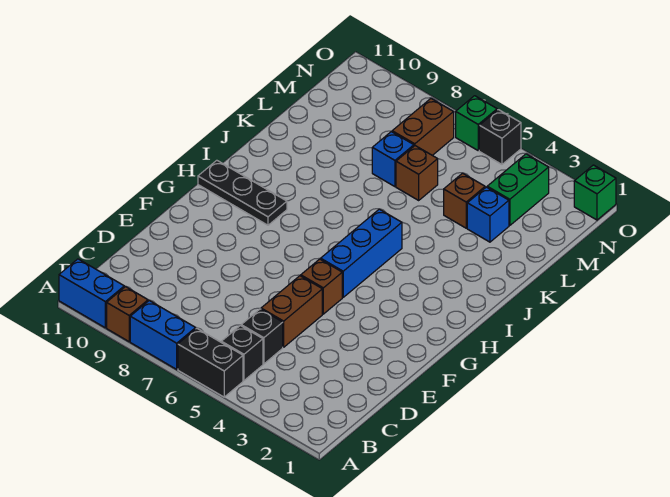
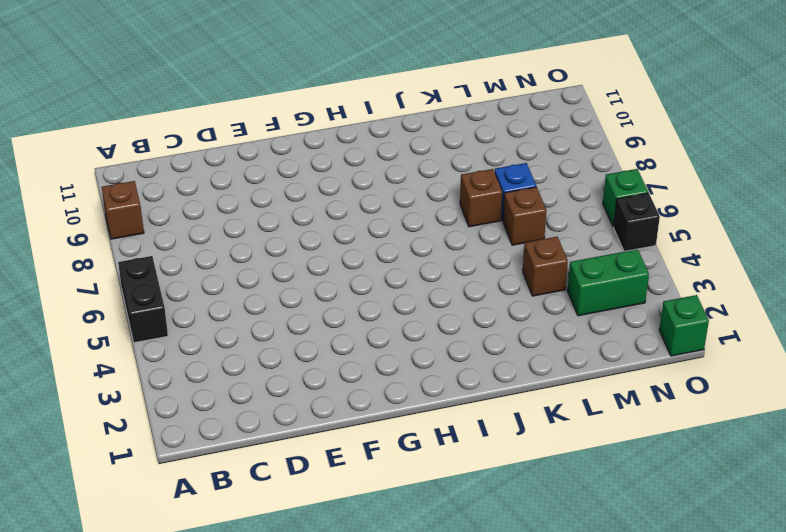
brown 1x1 brick [460,169,502,227] -> brown 1x1 brick moved to [301,259,342,314]
none -> blue 1x2 brick [130,301,196,369]
none -> blue 1x2 brick [59,259,124,328]
none -> black 1x1 brick [221,326,263,380]

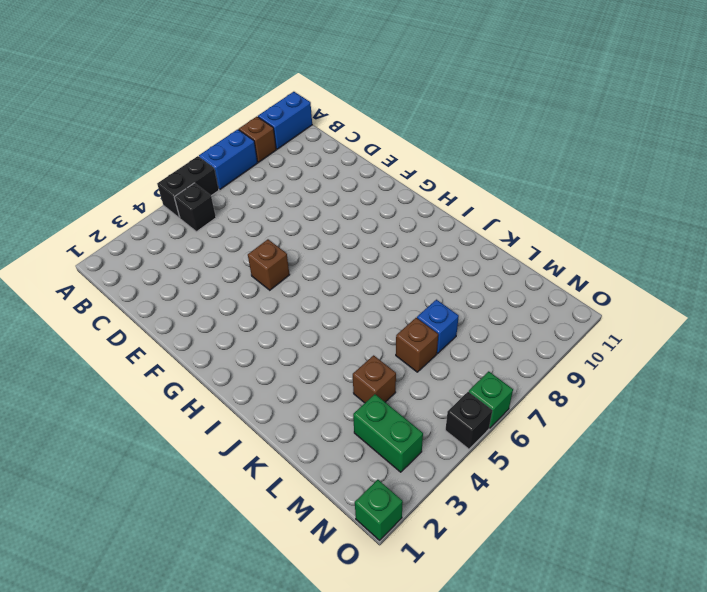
none -> black 1x1 brick [241,309,283,364]
none -> brown 1x2 brick [261,276,322,347]
none -> blue 1x3 brick [321,209,402,297]

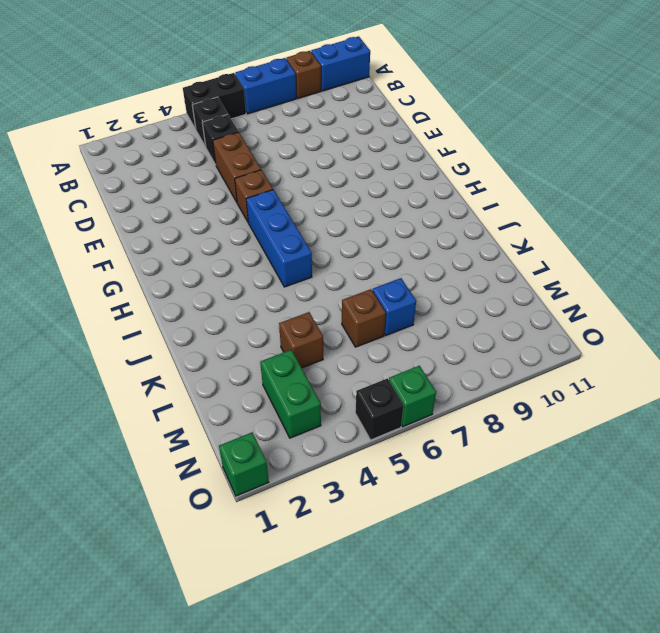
none -> black 1x3 plate [198,160,287,225]
none -> blue 1x1 brick [467,187,509,242]
none -> brown 1x2 brick [392,99,454,155]

